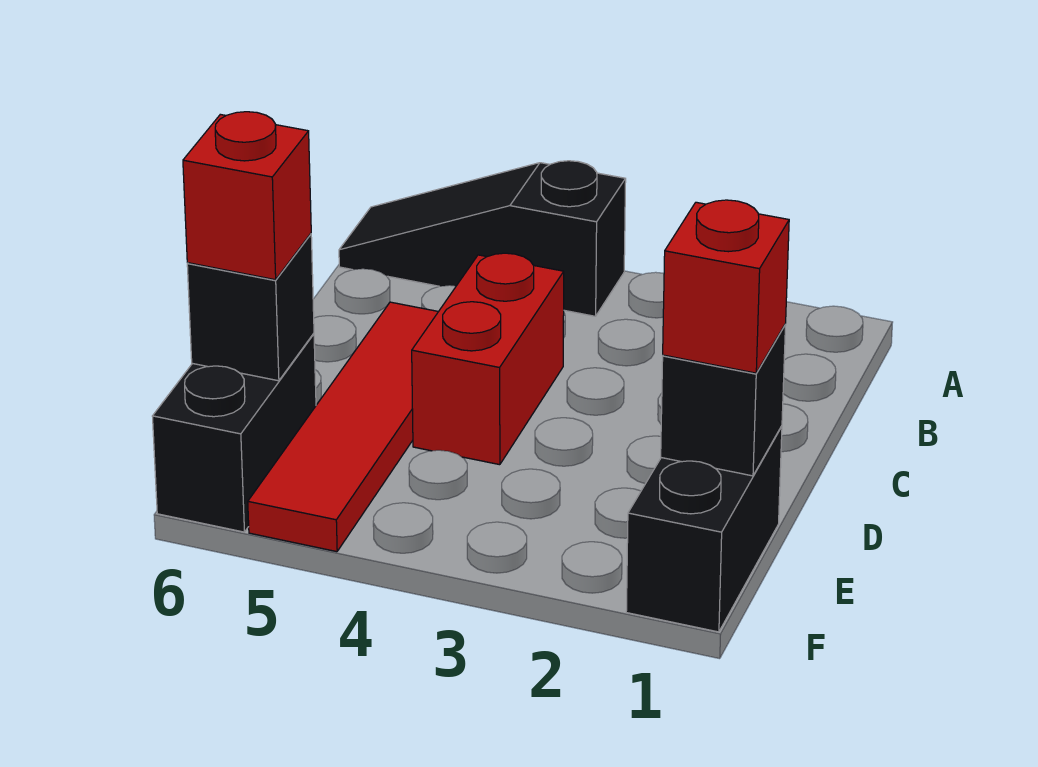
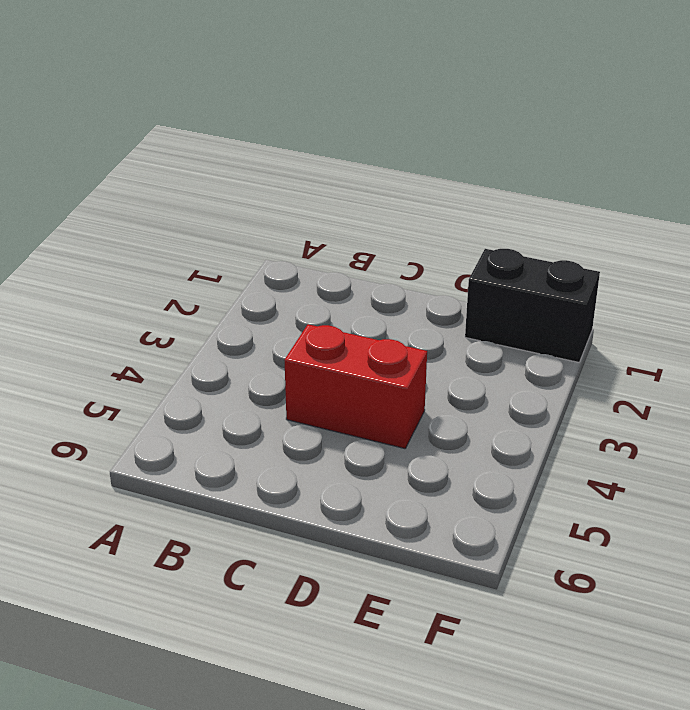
none -> black 1x3 slope [339,161,626,316]
none -> red 1x4 tile [248,302,438,552]

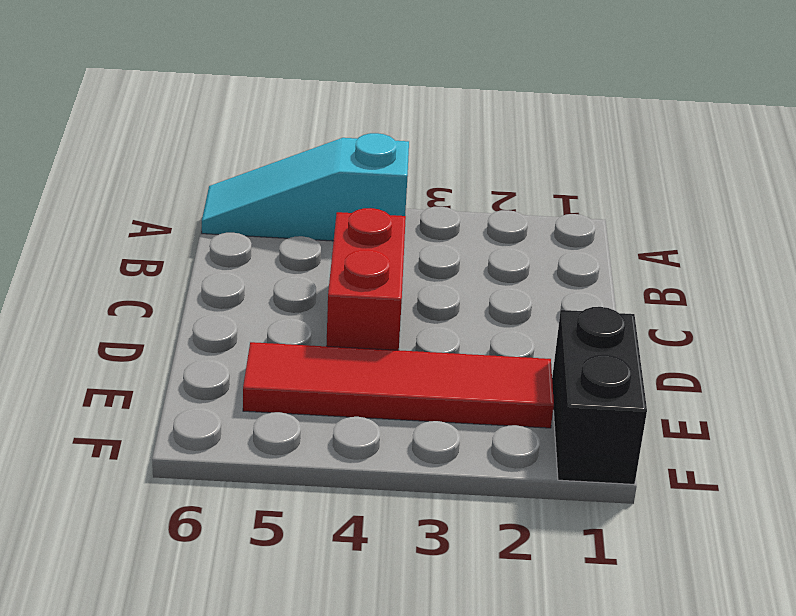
cyan 1x3 slope [202,133,409,241] -> black 1x3 slope [339,161,626,316]
red 1x4 tile [243,342,554,428] -> red 1x4 tile turned to [248,302,438,552]
none -> black 1x2 brick [152,334,316,532]
none -> black 1x1 brick [661,325,786,476]

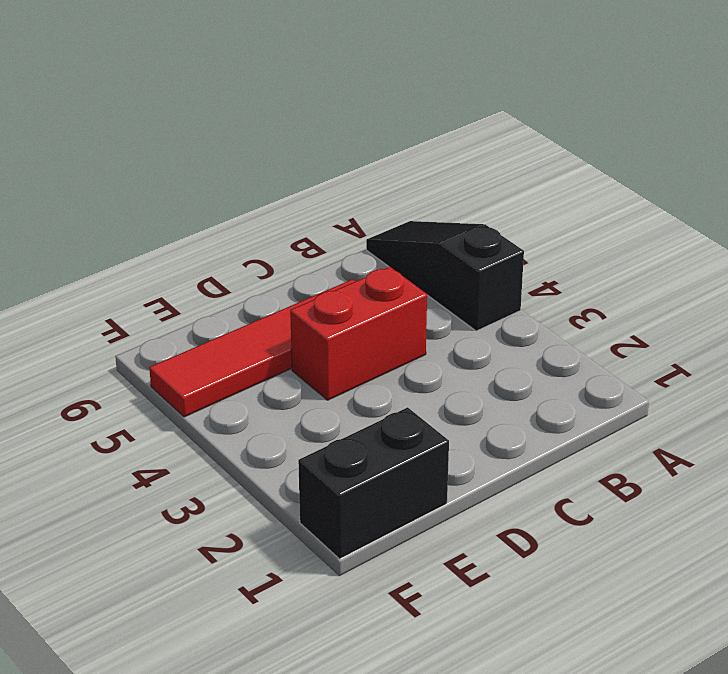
none -> black 1x2 brick [152,334,316,532]
none -> black 1x1 brick [661,325,786,476]

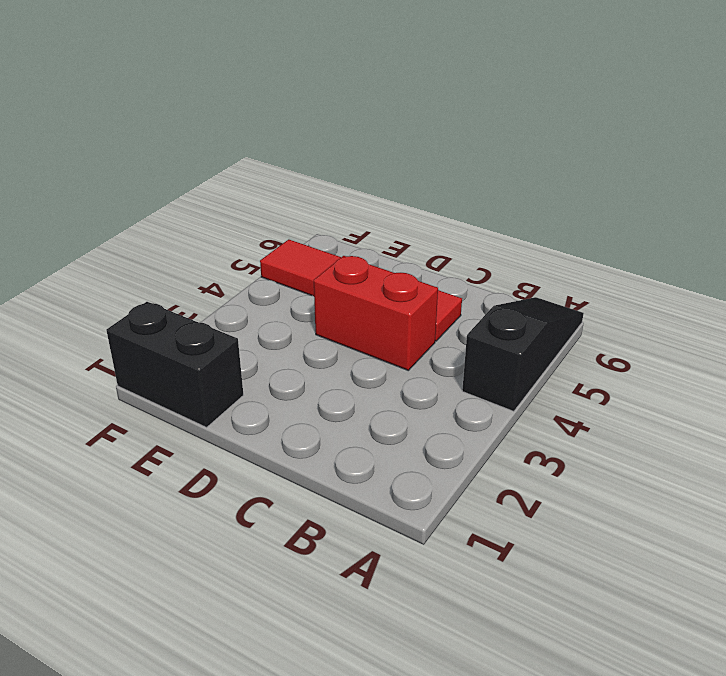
none -> black 1x2 brick [152,334,316,532]
none -> black 1x1 brick [661,325,786,476]

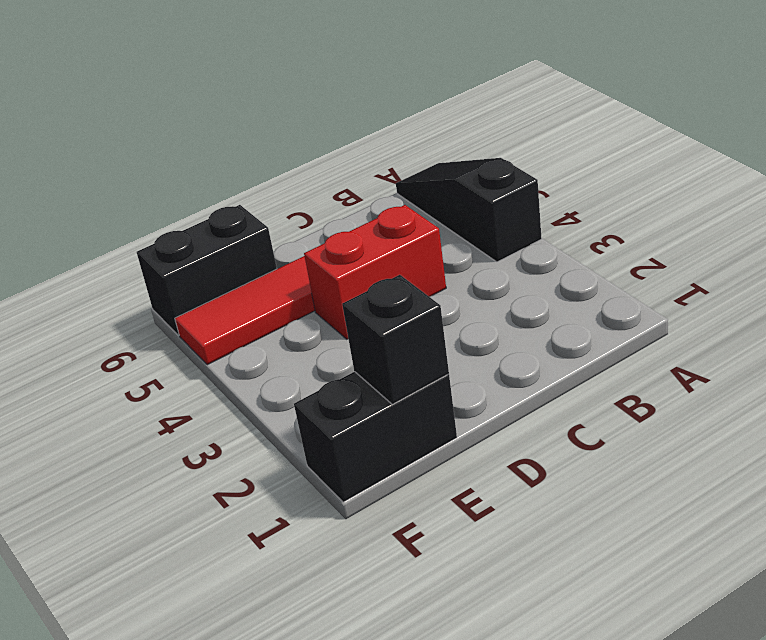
none -> black 1x1 brick [187,234,314,381]
none -> red 1x1 brick [663,200,789,373]

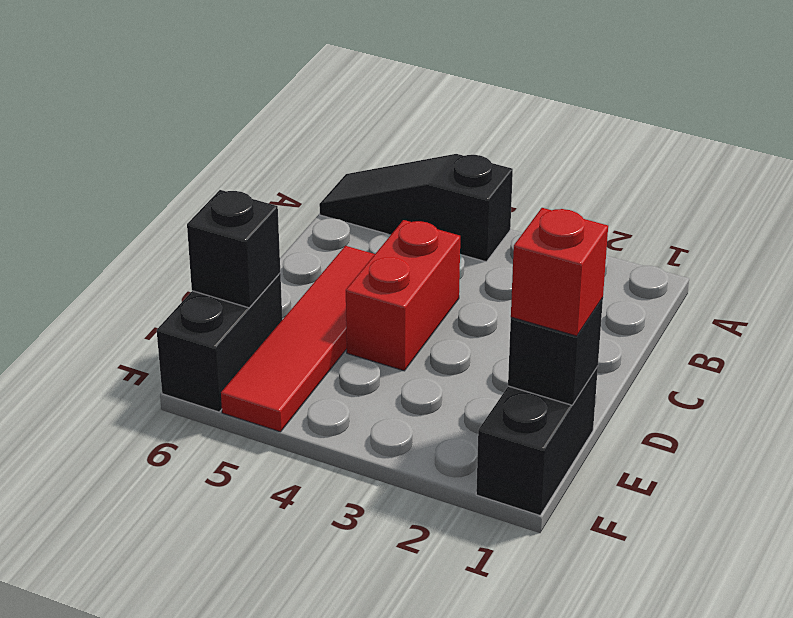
none -> red 1x1 brick [183,112,311,280]

